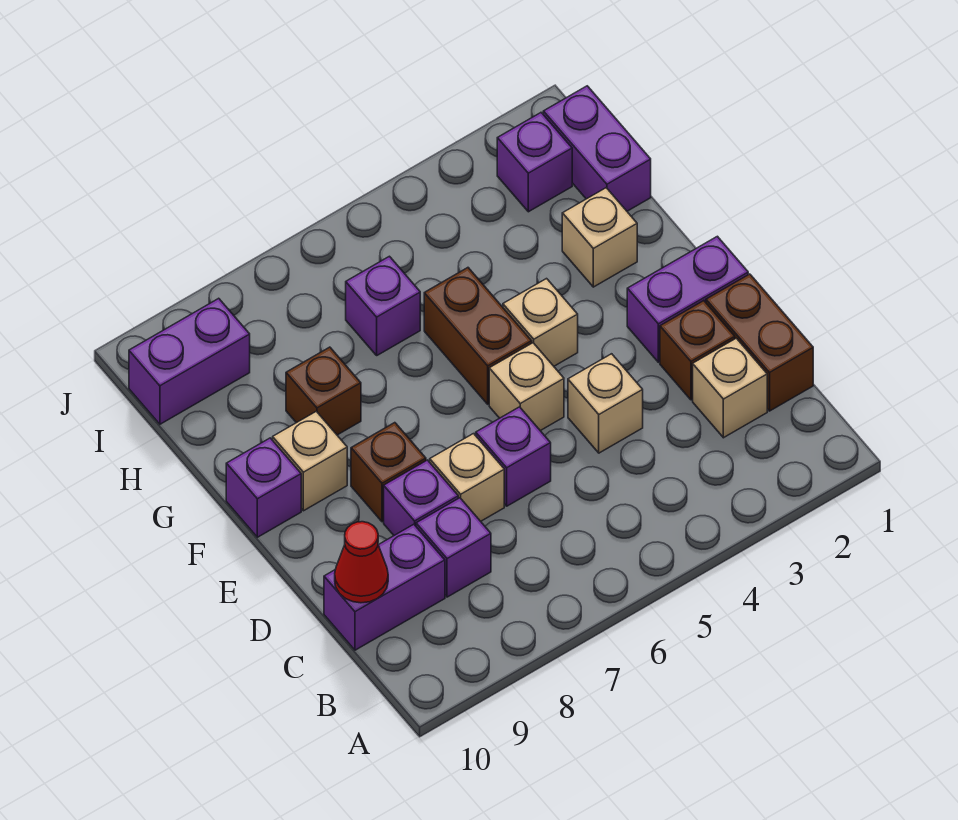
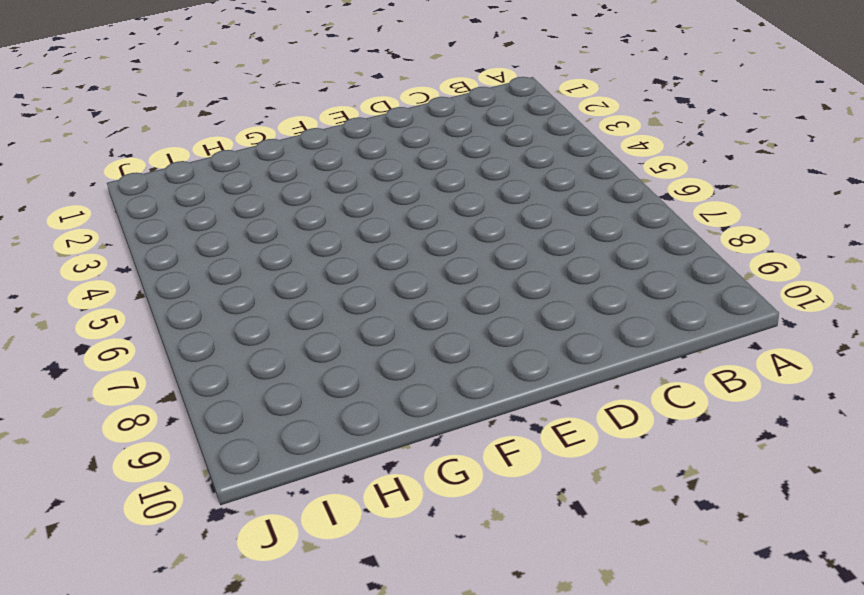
none -> brown 1x2 brick [706,274,813,411]
none -> tan 1x1 brick [693,338,767,438]
none -> purple 1x1 brick [416,498,491,597]

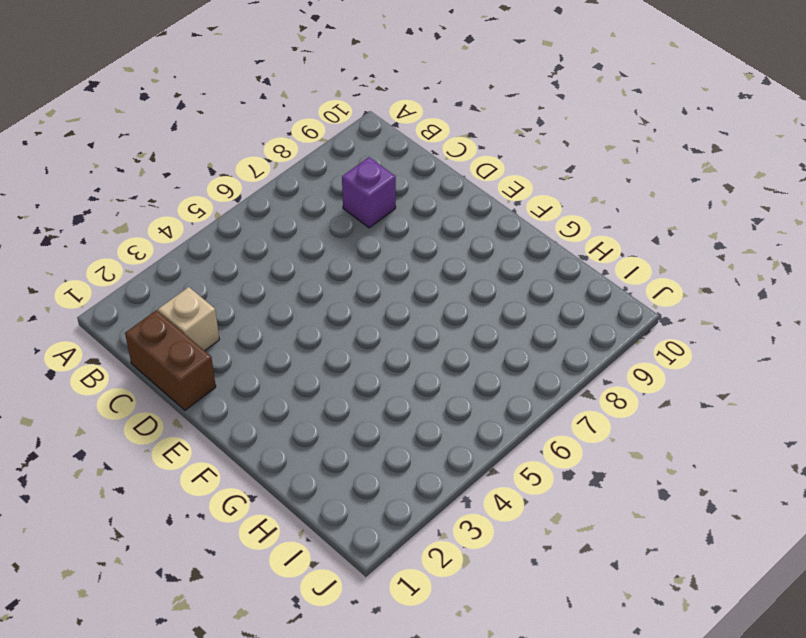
none -> purple 1x2 brick [324,524,445,650]
none -> brown 1x1 brick [660,301,735,400]
none -> tan 1x1 brick [568,354,643,453]

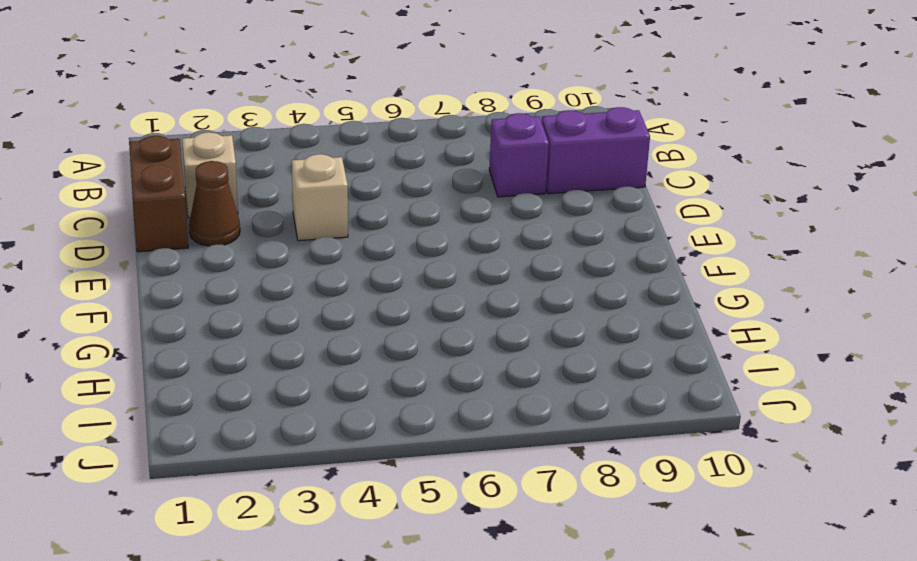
brown 1x1 cone [189,161,240,246] -> brown 1x1 brick [660,301,735,400]
none -> purple 1x1 brick [476,407,551,506]
none -> tan 1x1 brick [430,434,504,521]
none -> purple 1x1 brick [384,460,458,535]

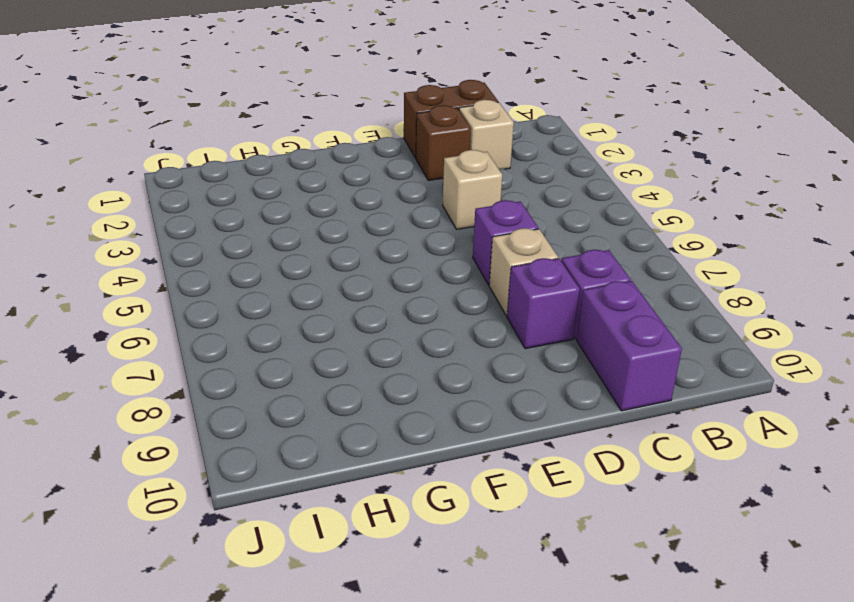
none -> purple 1x2 brick [627,236,748,362]
none -> tan 1x1 brick [489,343,564,431]
none -> brown 1x1 brick [351,423,426,522]

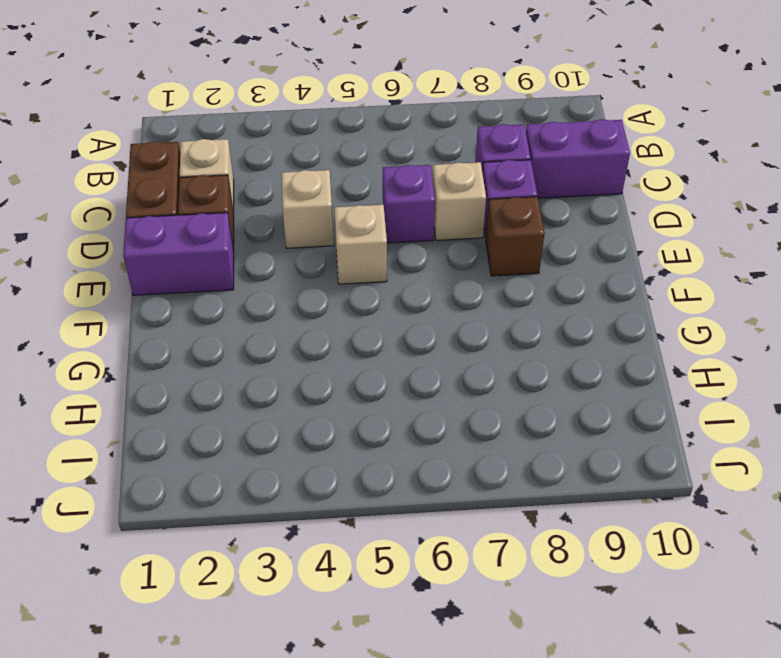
none -> tan 1x1 brick [503,279,578,366]
none -> brown 1x2 brick [424,268,532,404]
none -> tan 1x1 brick [273,411,347,511]

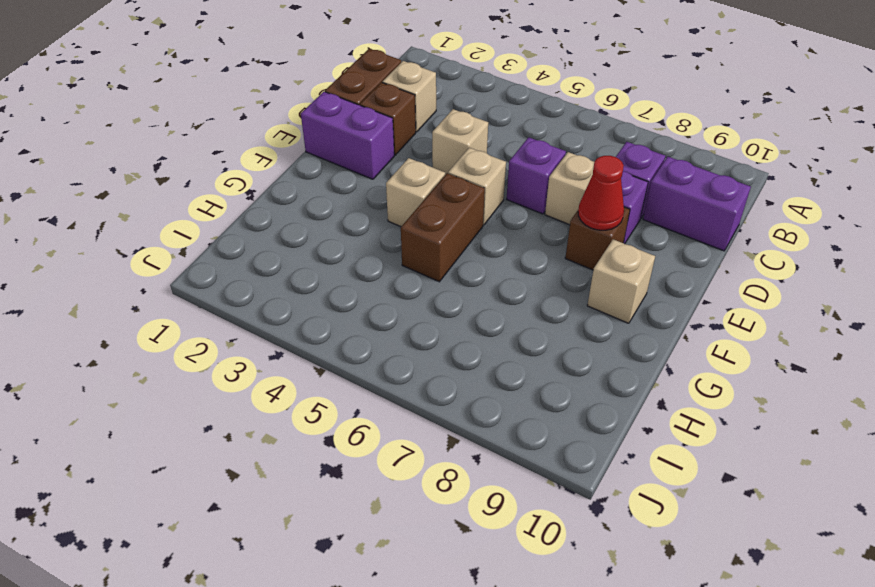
red 1x1 cone [578,156,624,230] -> red 1x1 cone moved to [335,522,388,603]
none -> purple 1x1 brick [226,438,301,537]
none -> tan 1x1 brick [562,188,637,287]
none -> brown 1x1 brick [286,347,361,435]

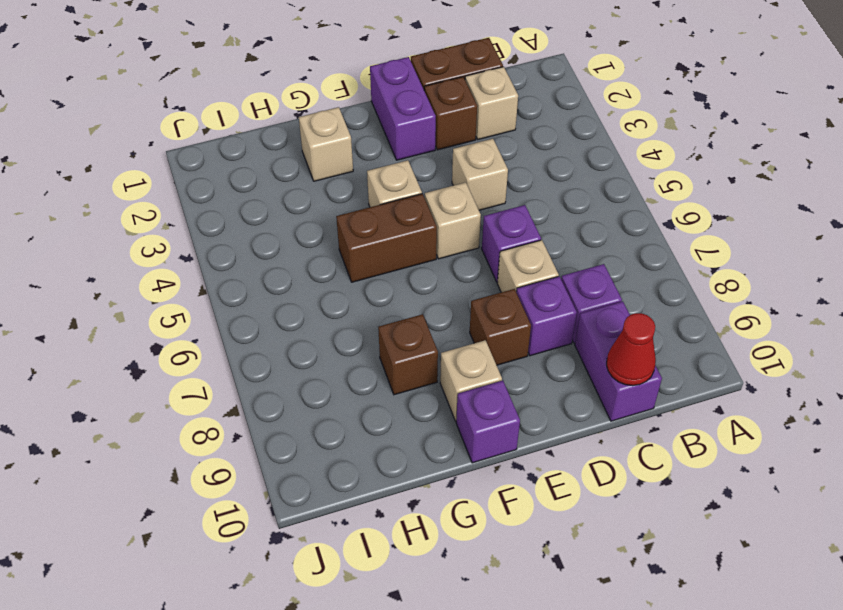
none -> purple 1x2 brick [543,86,651,211]
none -> purple 1x1 brick [346,256,420,355]
none -> purple 1x1 brick [497,113,572,212]

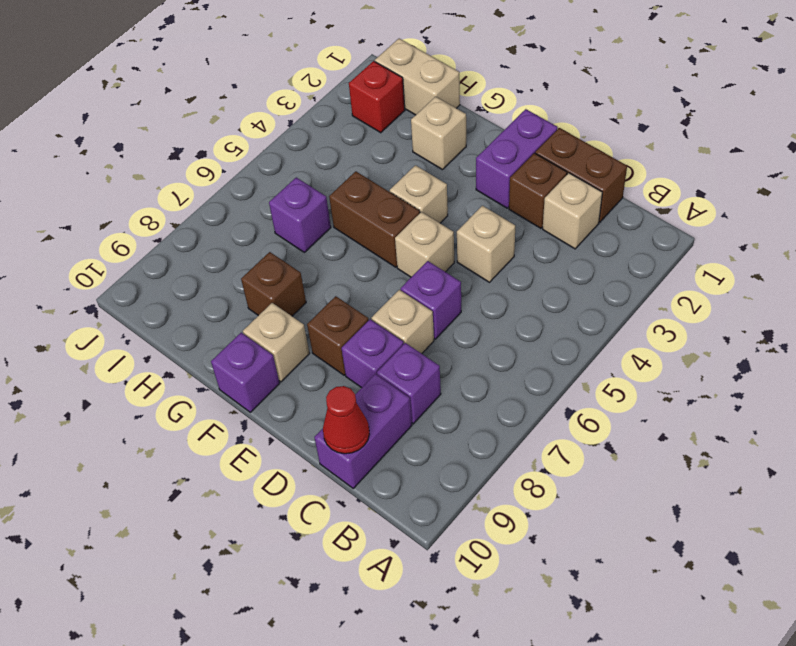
tan 1x2 brick [375,38,460,115] -> purple 1x2 brick [543,86,651,211]
red 1x1 brick [349,61,405,133] -> purple 1x1 brick [497,113,572,212]
none -> purple 1x2 brick [129,298,250,424]

